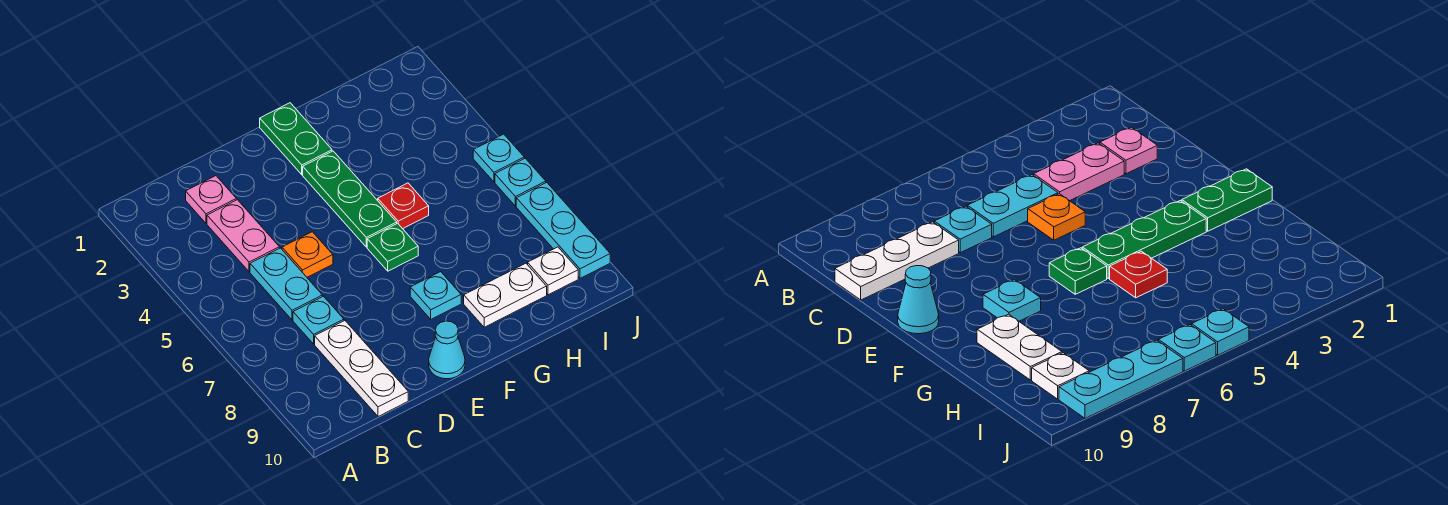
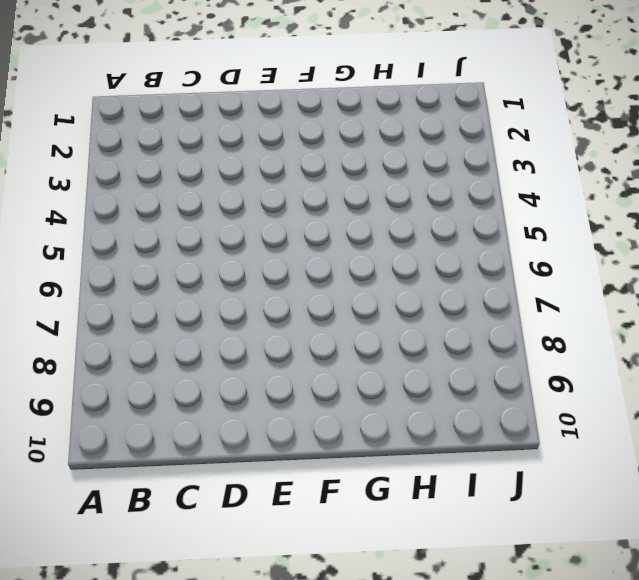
none -> pink 1x1 plate [186,176,236,223]
none -> pink 1x2 plate [207,200,279,272]
none -> cyan 1x2 plate [250,248,322,320]

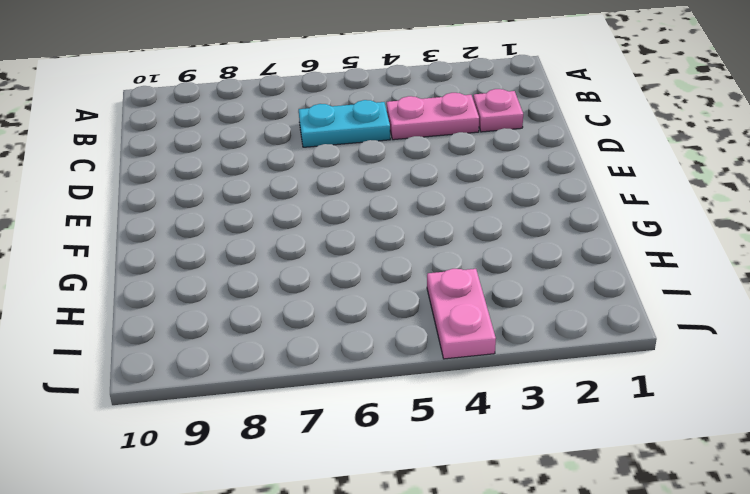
pink 1x2 plate [427,269,496,359] -> none
none -> cyan 1x1 plate [293,296,344,344]
none -> white 1x3 plate [315,321,408,417]
none -> orange 1x1 plate [282,232,333,277]

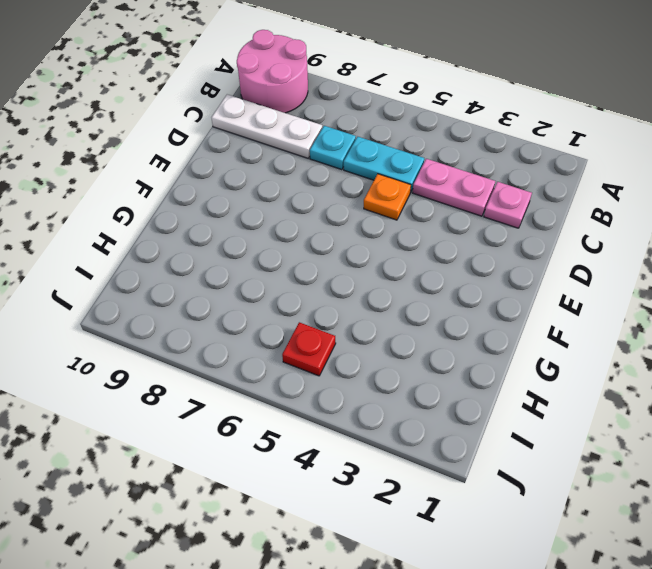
pink 2x2 round brick [237,30,308,113] -> none
red 1x1 plate [282,322,336,376] -> red 1x1 plate moved to [378,183,429,229]
none -> cyan 1x1 cone [429,321,465,379]
none -> green 1x2 plate [260,103,332,175]
none -> green 1x3 plate [303,151,397,247]

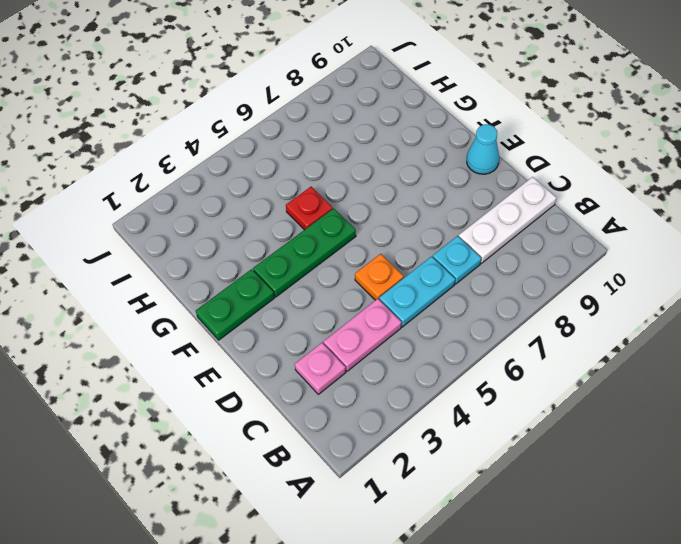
none -> green 1x1 plate [367,223,418,271]
none -> cyan 1x1 plate [410,272,461,319]
none -> white 1x2 plate [464,263,547,327]

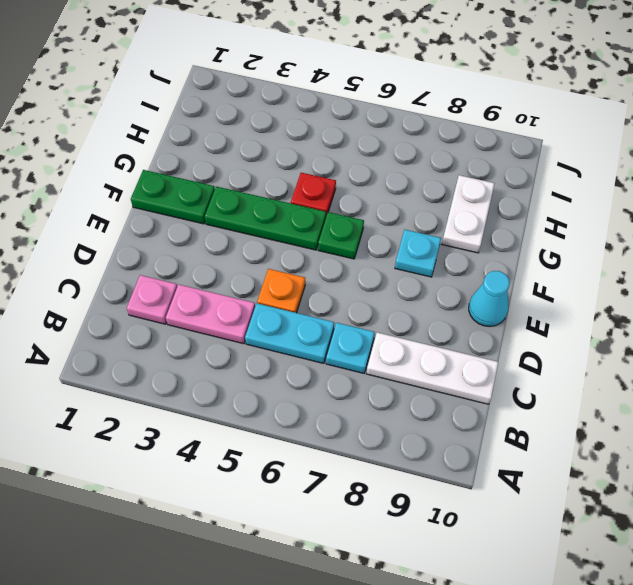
none -> white 1x1 plate [528,247,578,295]
none -> cyan 1x1 plate [473,134,524,182]
none -> cyan 1x1 plate [495,158,546,206]

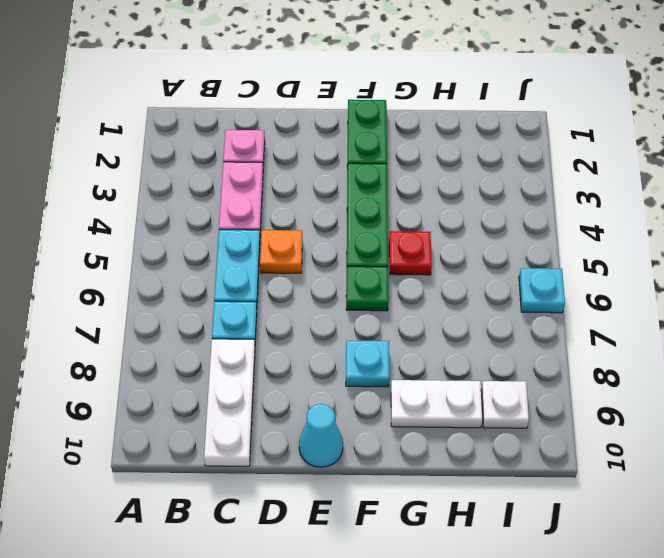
none -> cyan 1x1 plate [473,134,524,182]
none -> cyan 1x3 plate [516,182,610,278]

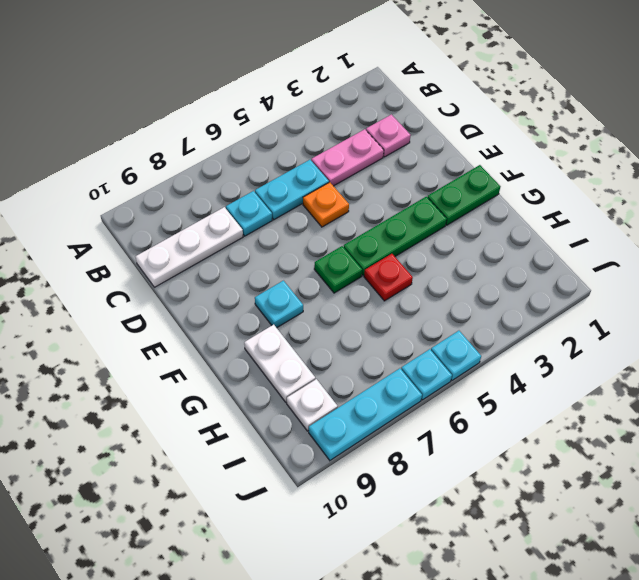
none -> cyan 1x1 cone [429,321,465,379]

